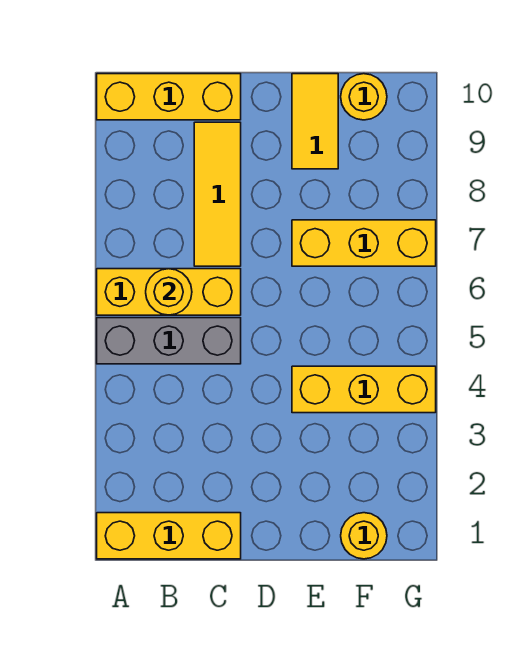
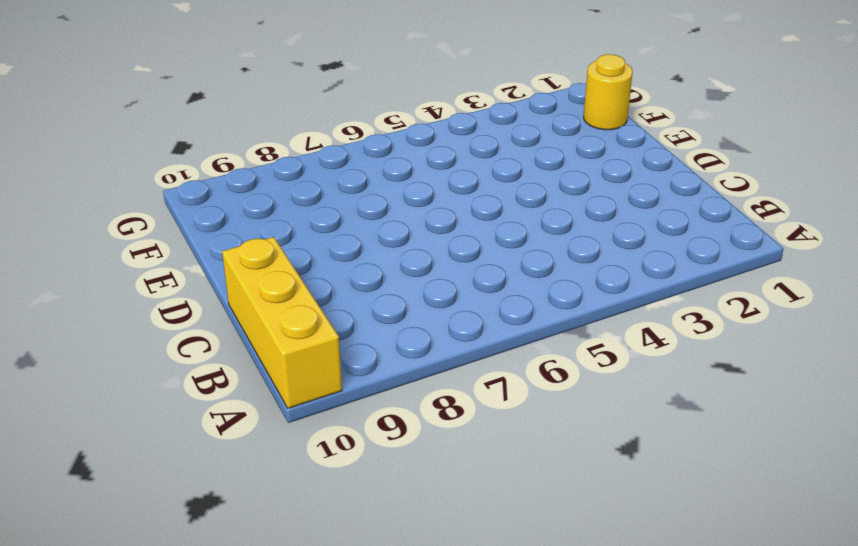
none -> yellow 1x3 brick [97,513,241,559]
none -> grey 1x3 brick [97,318,241,364]

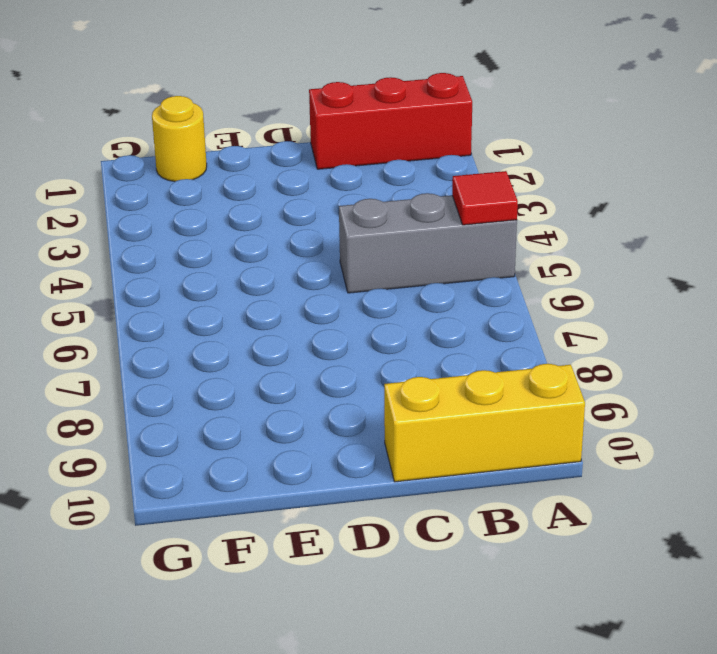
red 1x3 brick [309,73,472,169] -> yellow 1x3 brick [97,513,241,559]
red 1x1 tile [452,171,518,225] -> none
none -> yellow 1x3 brick [97,269,241,315]
none -> yellow 1x3 tile [194,122,241,266]

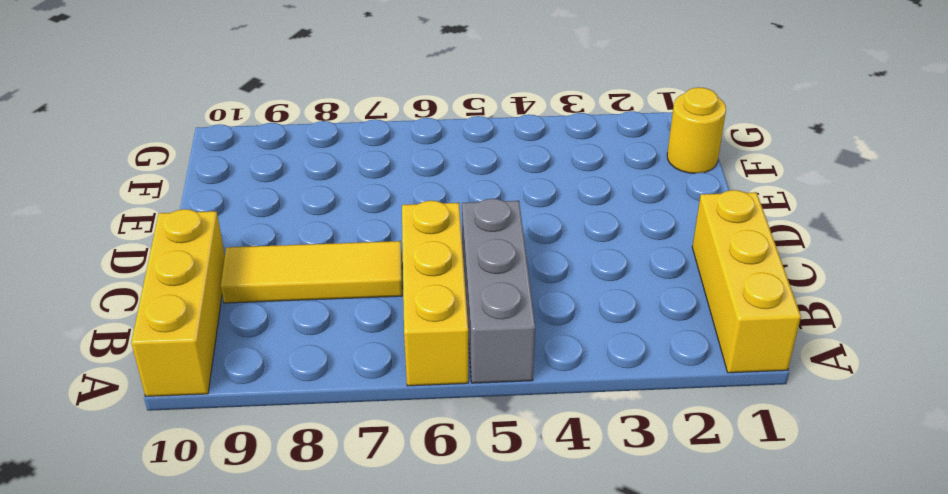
none -> yellow 1x3 brick [292,366,436,413]
none -> yellow 1x3 brick [292,220,436,266]

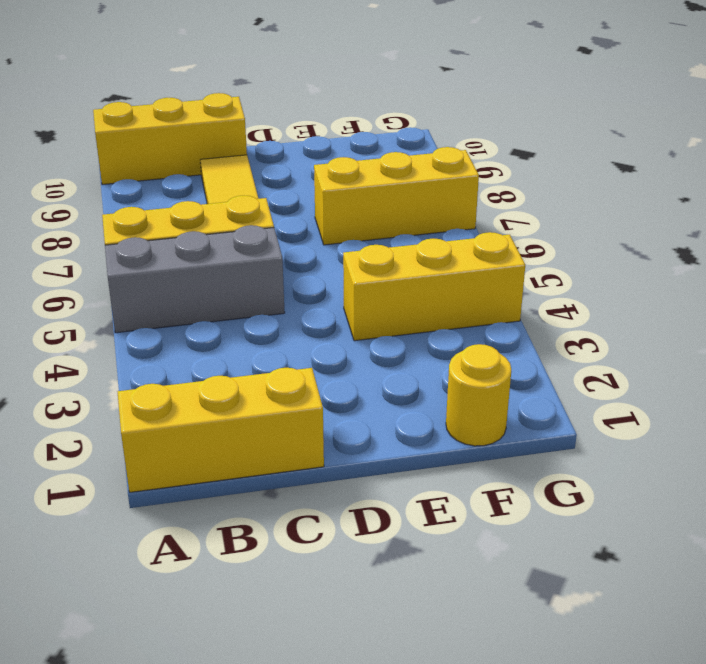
none -> yellow 1x2 tile [292,74,338,169]
none -> yellow 1x1 round brick [341,74,387,120]

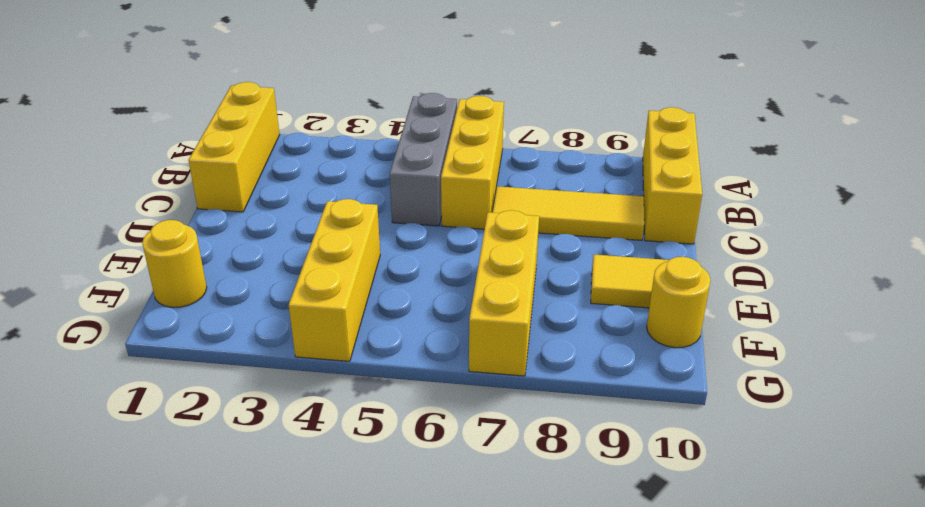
none -> yellow 1x1 round brick [146,269,192,315]

